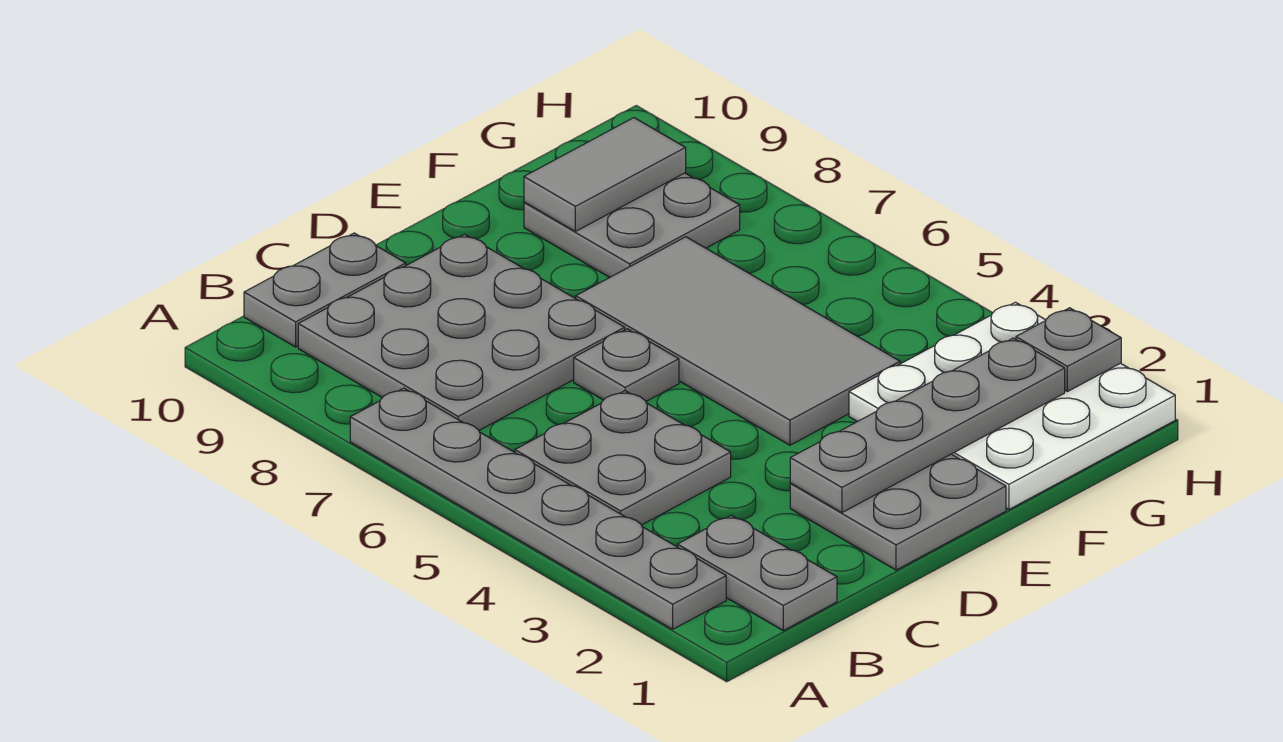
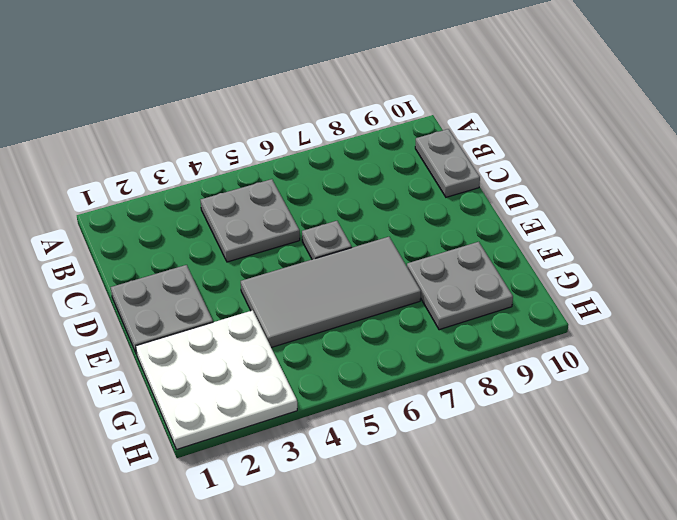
none -> grey 1x6 plate [350,388,726,629]
none -> grey 1x2 plate [678,515,837,630]
none -> grey 3x3 plate [298,234,625,430]

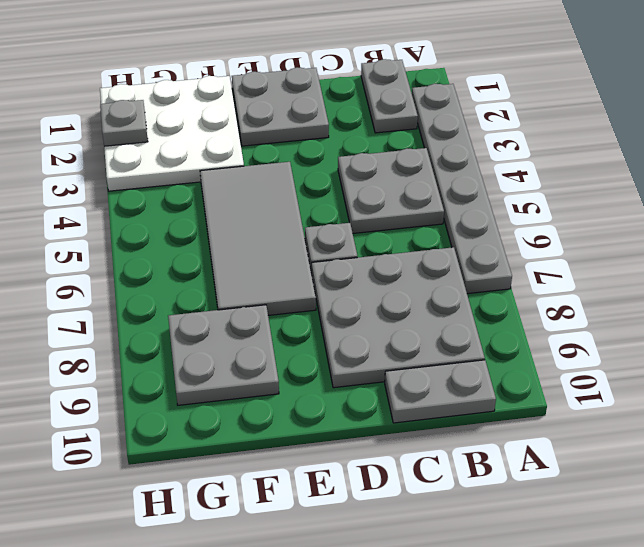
none -> grey 1x4 plate [790,338,1065,513]
none -> grey 1x2 tile [524,118,686,231]

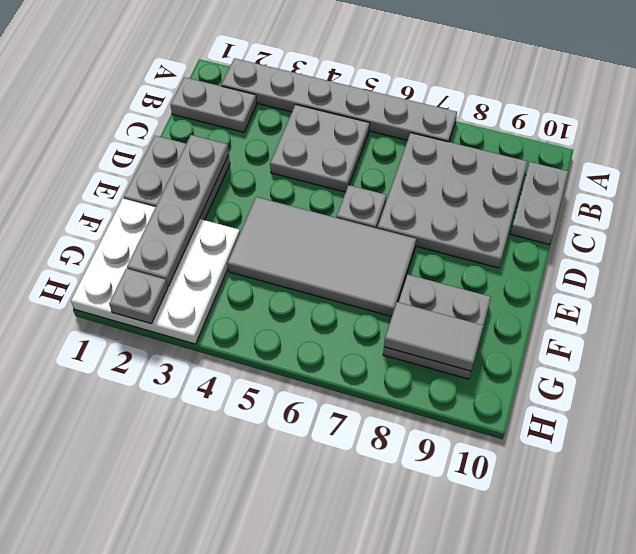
grey 1x2 tile [384,302,483,371] -> grey 1x2 tile turned to [524,118,686,231]

